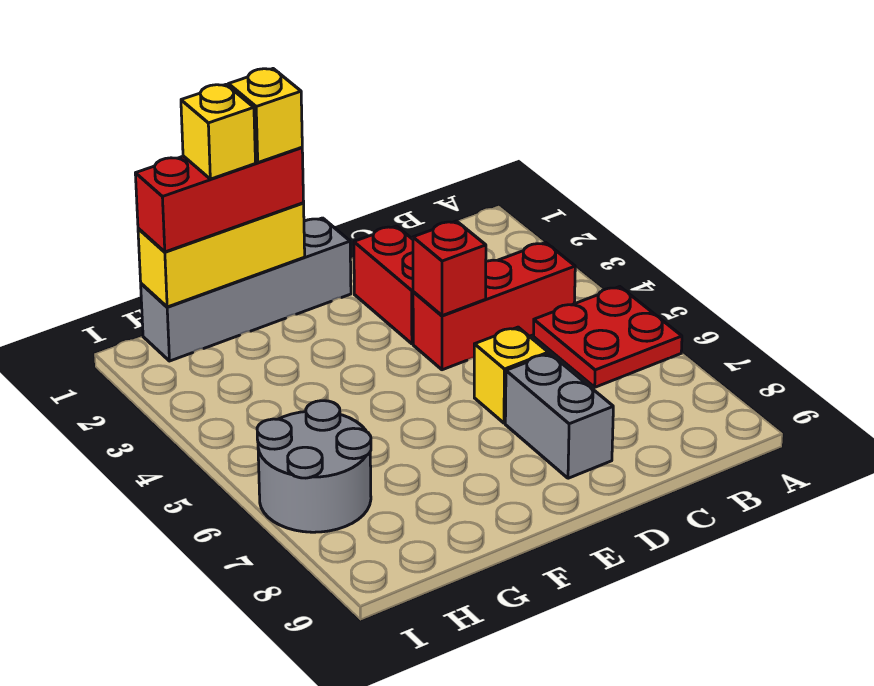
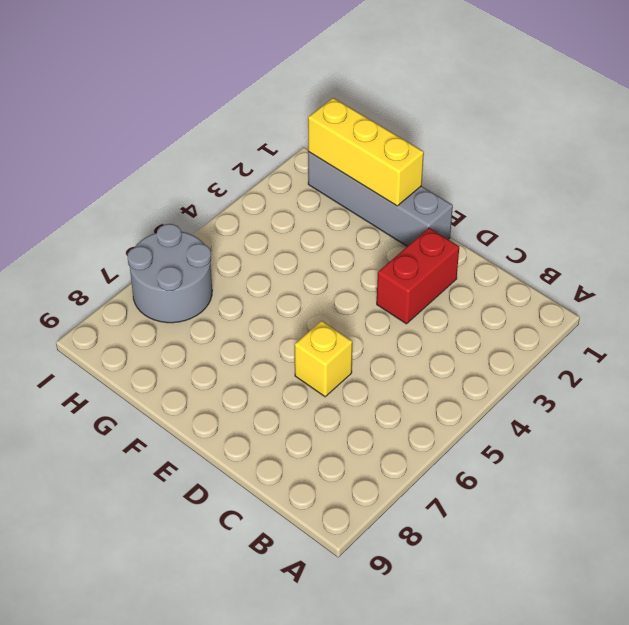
none -> red 2x2 plate [533,287,682,387]
none -> red 1x3 brick [413,242,575,370]
none -> grey 1x2 brick [505,354,613,478]

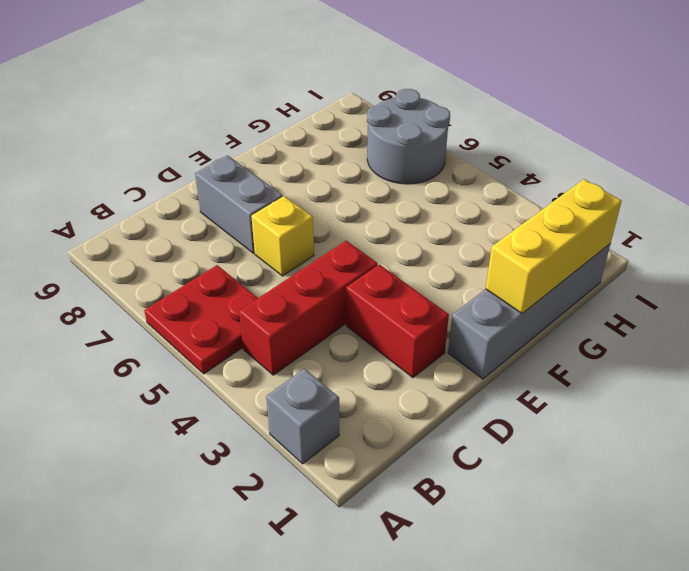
grey 1x1 brick [266,369,339,464] -> none
none -> red 1x1 brick [413,221,486,316]
none -> red 1x3 brick [135,147,304,252]
none -> yellow 1x1 brick [228,69,302,162]

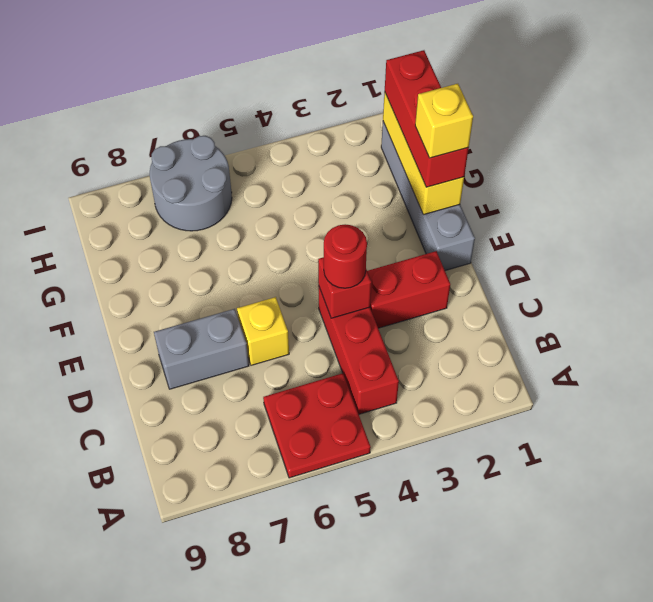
red 1x1 round brick [324,224,367,288] -> none
none -> yellow 1x1 brick [181,85,255,179]

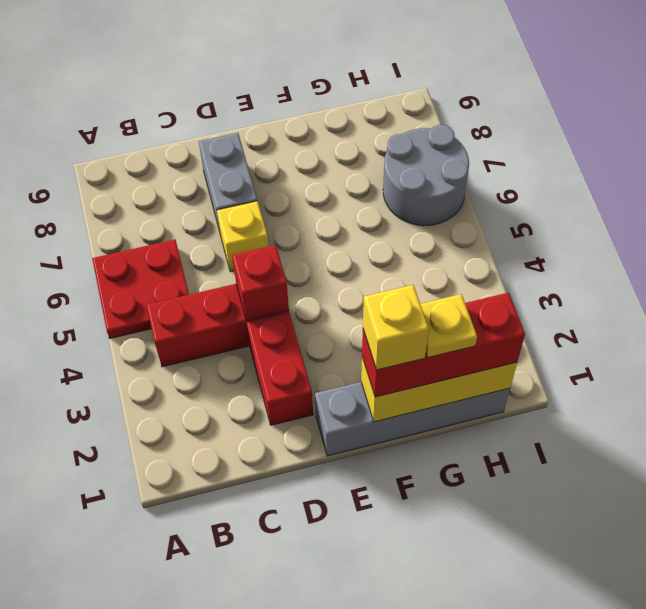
yellow 1x1 plate [420,294,477,357] -> yellow 1x1 brick [181,85,255,179]

